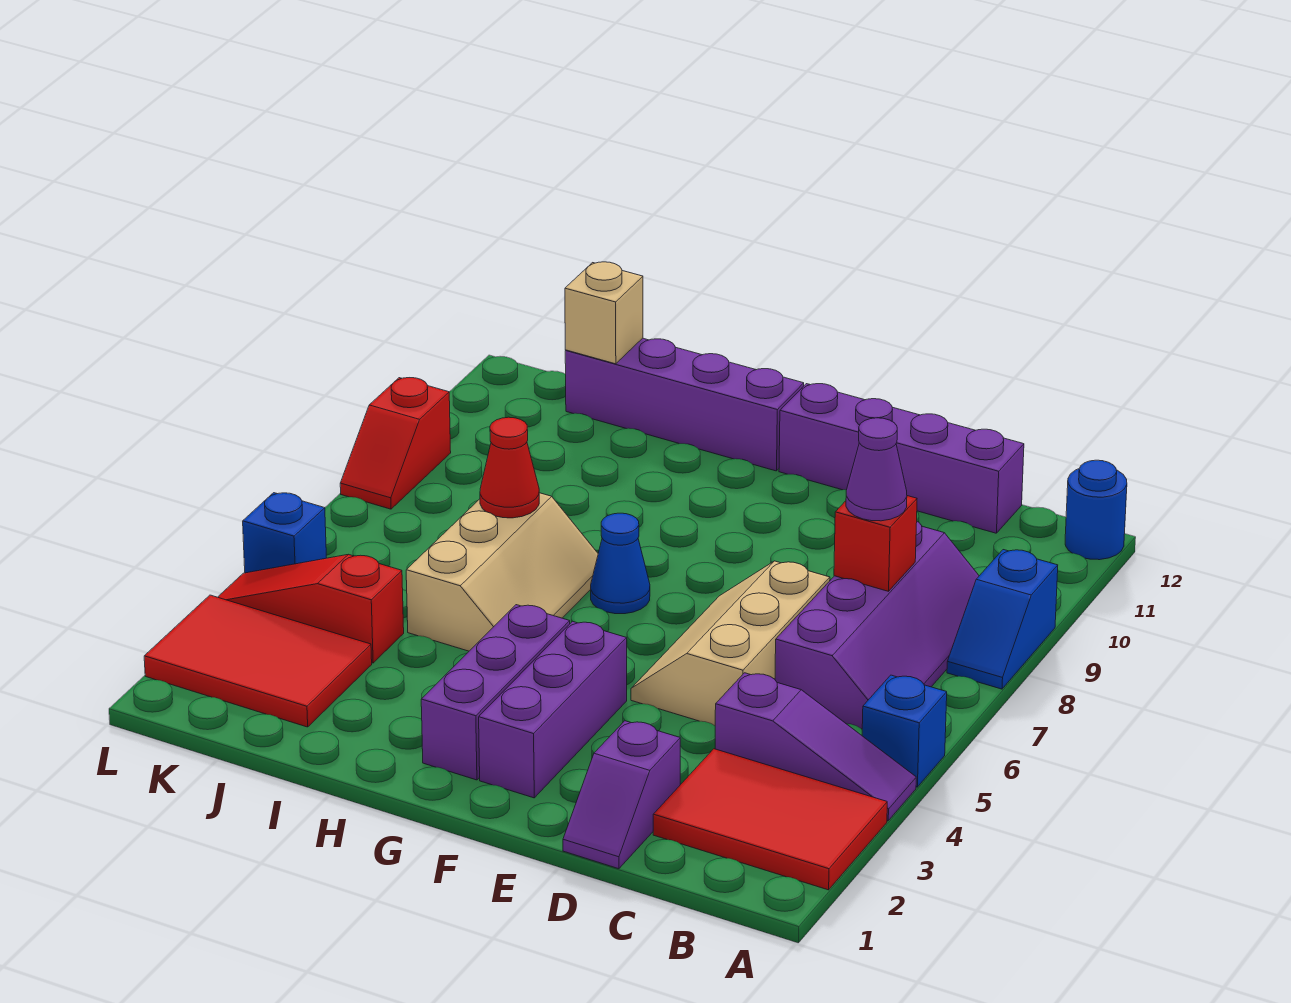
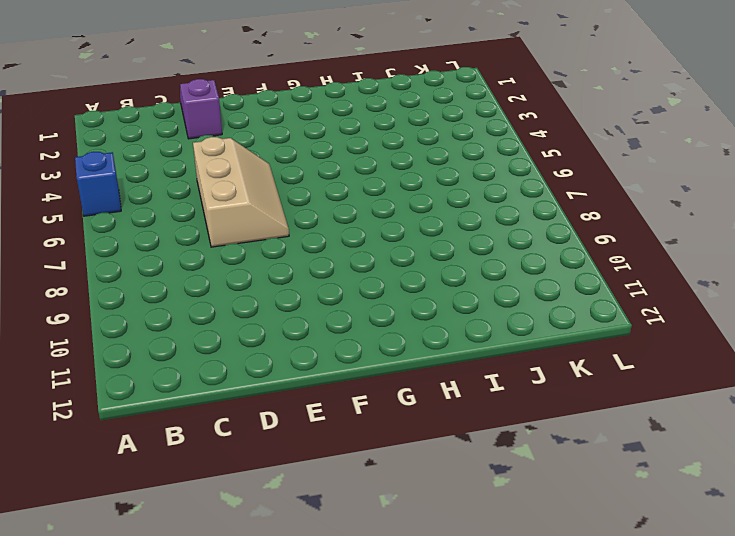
none -> red 2x3 tile [653,749,887,890]
none -> purple 1x3 slope [715,673,916,821]
none -> blue 1x2 slope [947,550,1058,689]

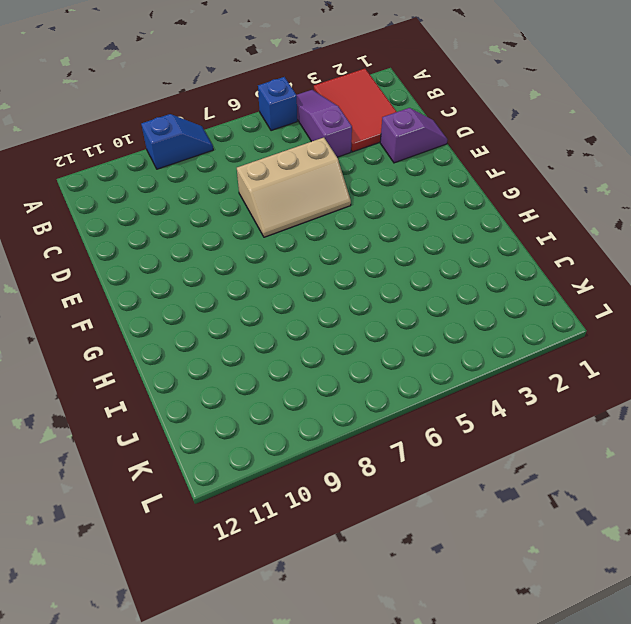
none -> blue 1x1 round brick [1065,460,1127,560]
none -> purple 2x4 slope [775,521,979,729]
none -> purple 1x4 brick [779,384,1024,533]

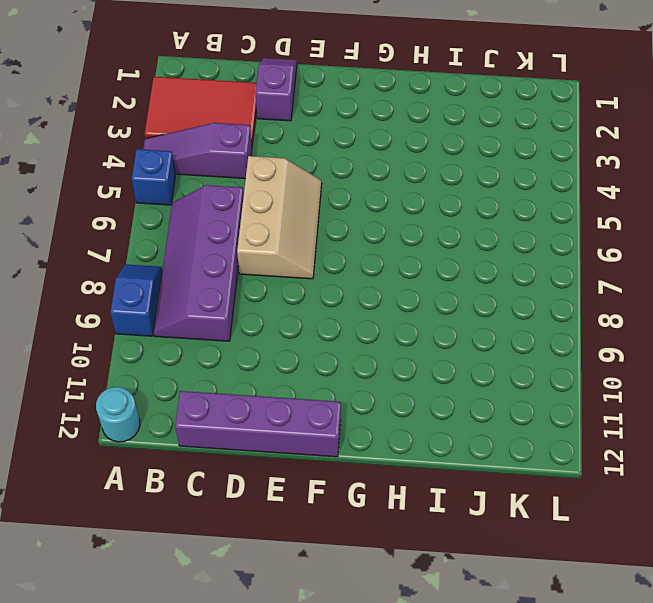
cyan 1x1 round brick [96,387,140,442] -> blue 1x1 round brick [1065,460,1127,560]
none -> purple 1x3 brick [479,621,627,798]
none -> purple 1x3 brick [421,605,570,780]
none -> blue 1x1 cone [591,513,650,614]

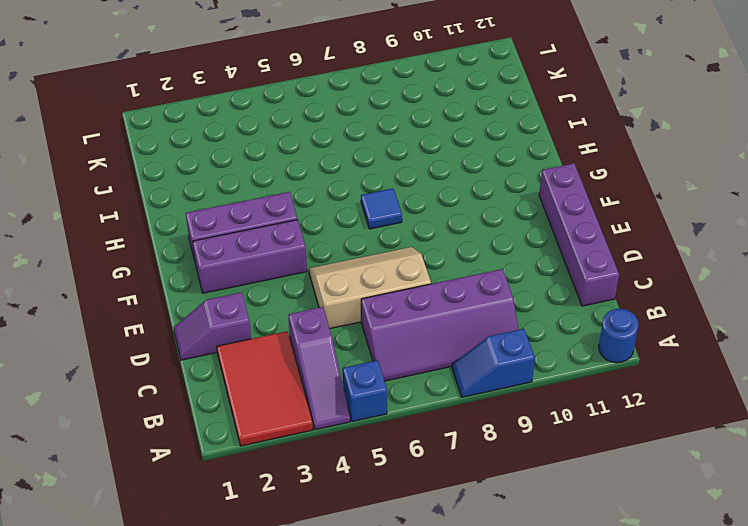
blue 1x1 tile [361,188,402,229] -> blue 1x1 cone [591,513,650,614]
none -> purple 1x4 brick [565,338,804,471]
none -> tan 2x3 slope [406,493,598,651]
none -> red 2x3 tile [144,595,372,727]

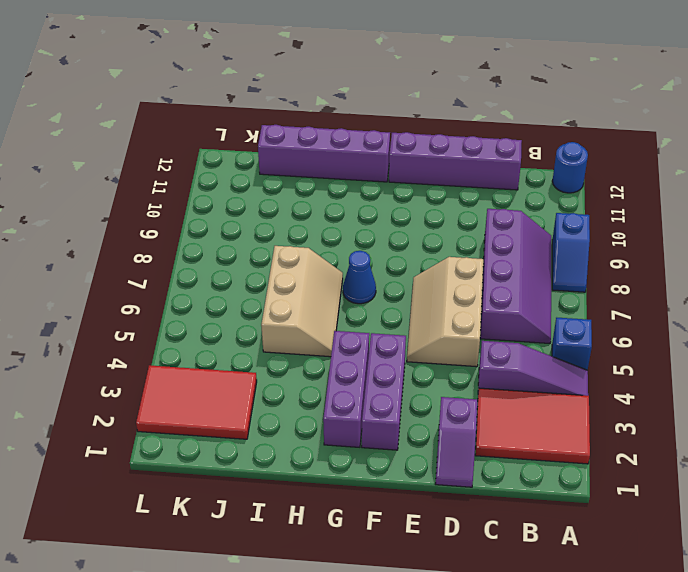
none -> red 1x3 slope [218,554,404,663]
none -> blue 1x1 brick [243,493,326,573]
none -> red 1x2 slope [340,378,451,509]

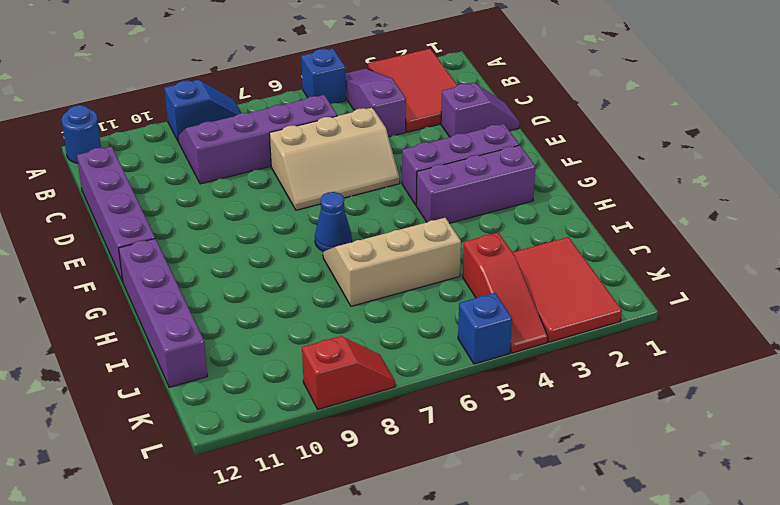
none -> red 1x1 brick [834,496,917,591]
none -> red 1x1 cone [480,417,539,518]
none -> tan 1x1 brick [565,262,643,364]

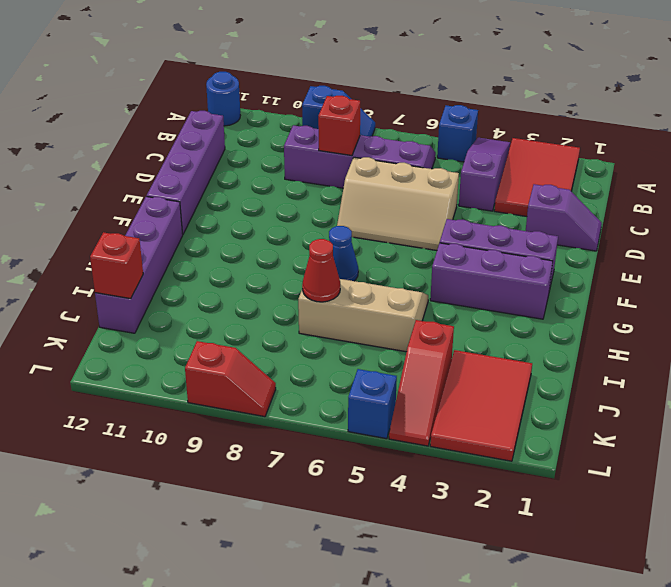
red 1x1 brick [90,232,143,299] -> tan 1x1 brick [565,262,643,364]
none -> purple 1x1 cone [846,418,907,521]

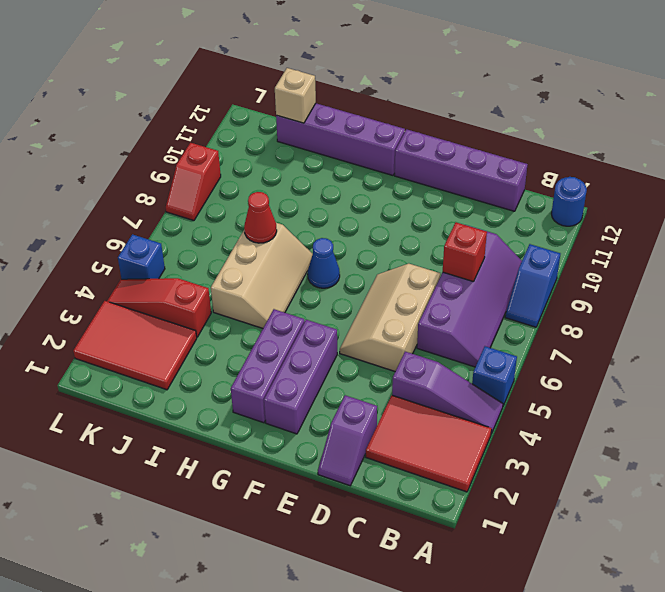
none -> purple 1x1 cone [846,418,907,521]

